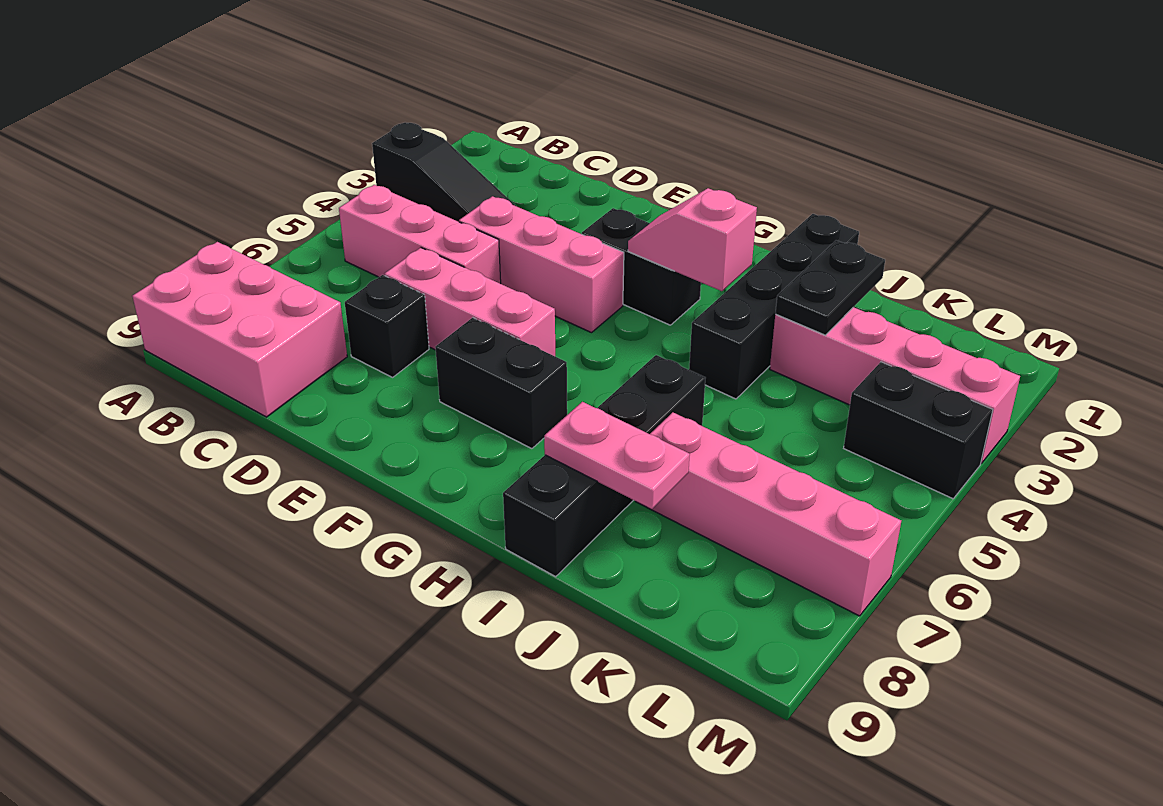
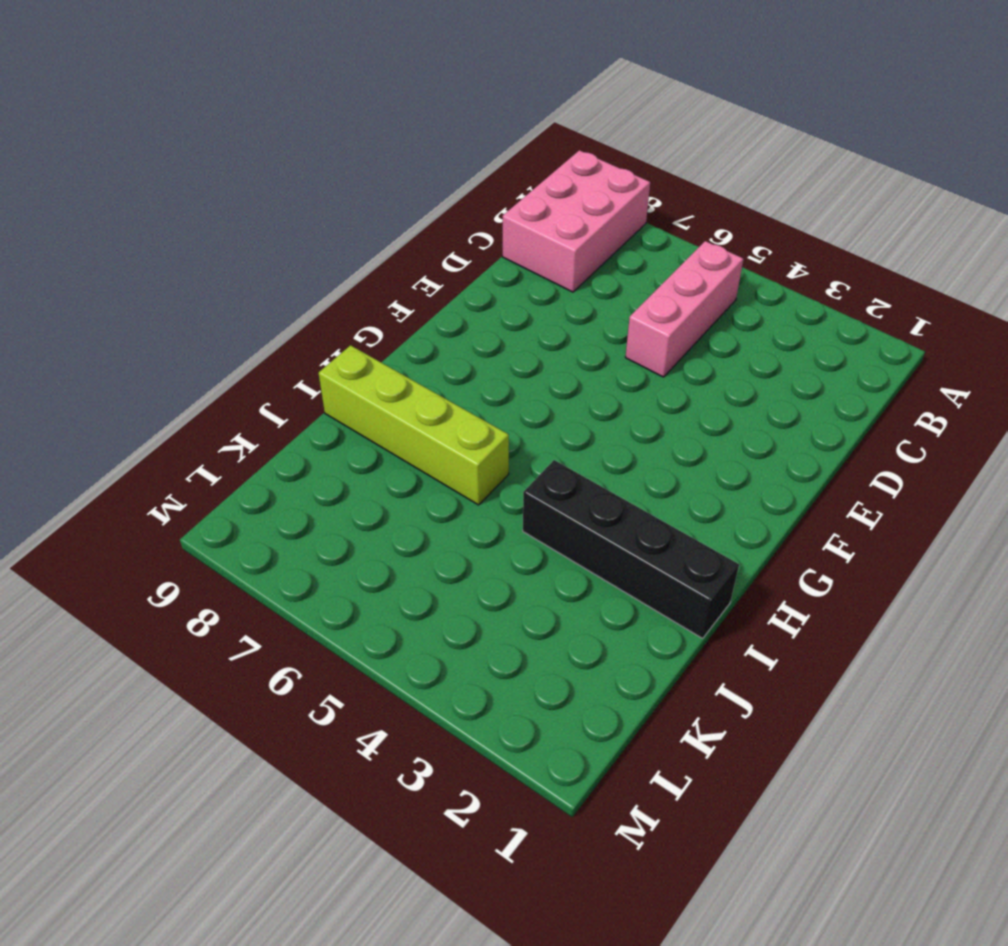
lime 1x4 brick [319,345,509,505] -> black 1x4 brick [503,355,705,577]
none -> black 1x3 slope [372,123,516,222]
none -> pink 1x3 brick [459,196,624,333]
none -> pink 1x3 brick [385,248,555,356]

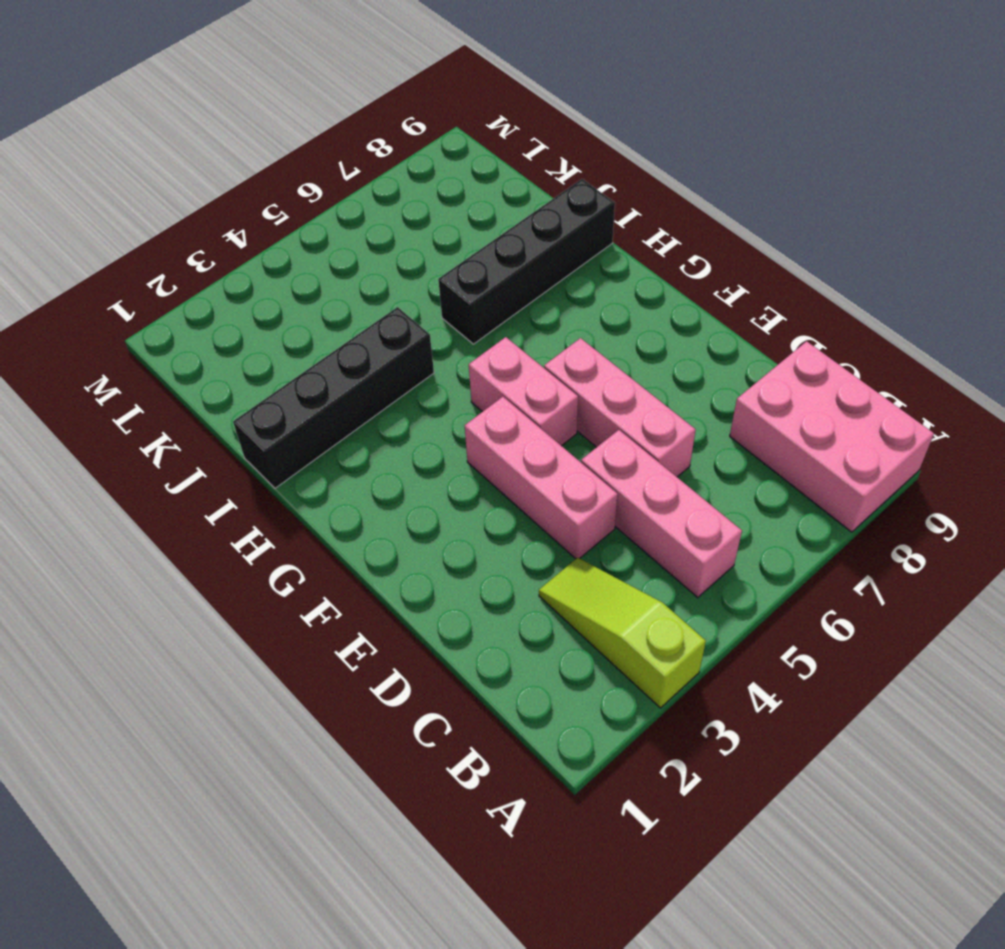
lime 1x3 slope [539,558,706,708] -> black 1x3 slope [372,123,516,222]
pink 1x2 brick [469,337,578,446] -> none
none -> black 1x1 brick [345,275,429,377]
none -> black 1x2 brick [582,208,701,325]
none -> black 1x2 brick [435,318,567,449]

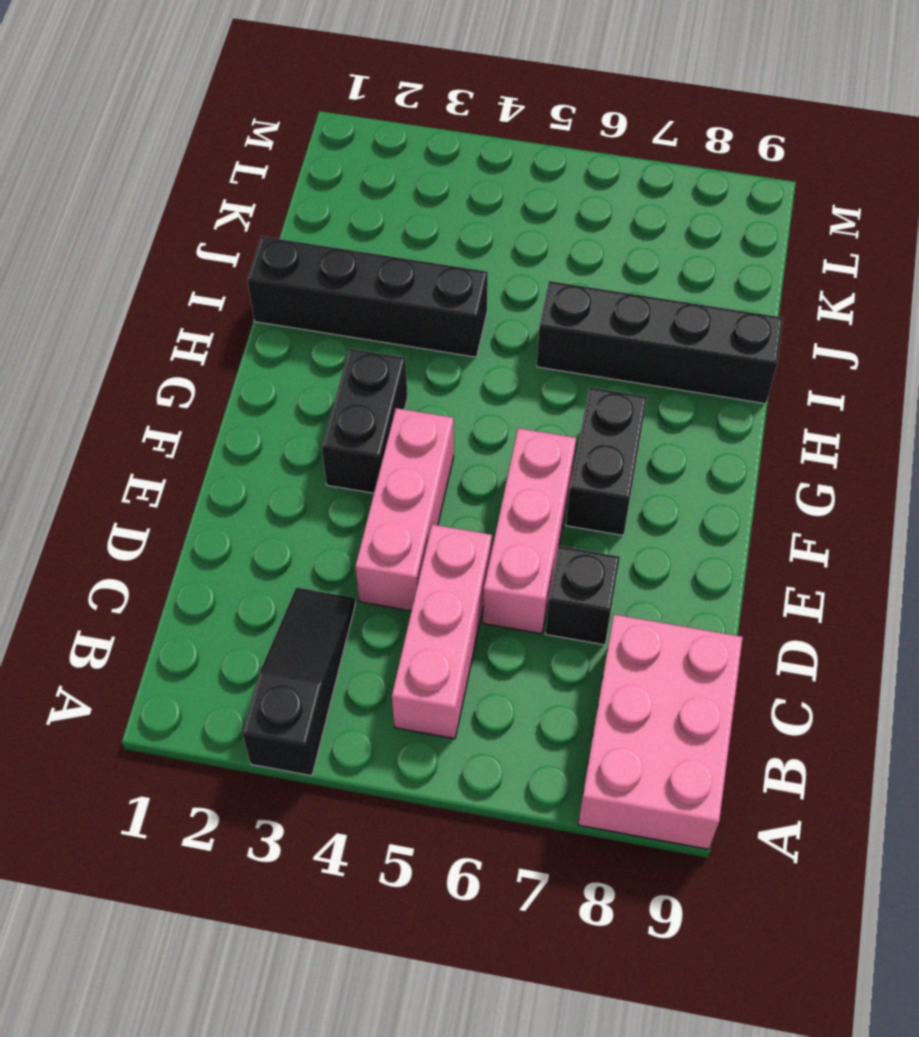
none -> pink 1x4 brick [770,307,1020,463]
none -> pink 1x4 brick [637,412,901,616]
none -> black 1x2 brick [844,362,993,499]

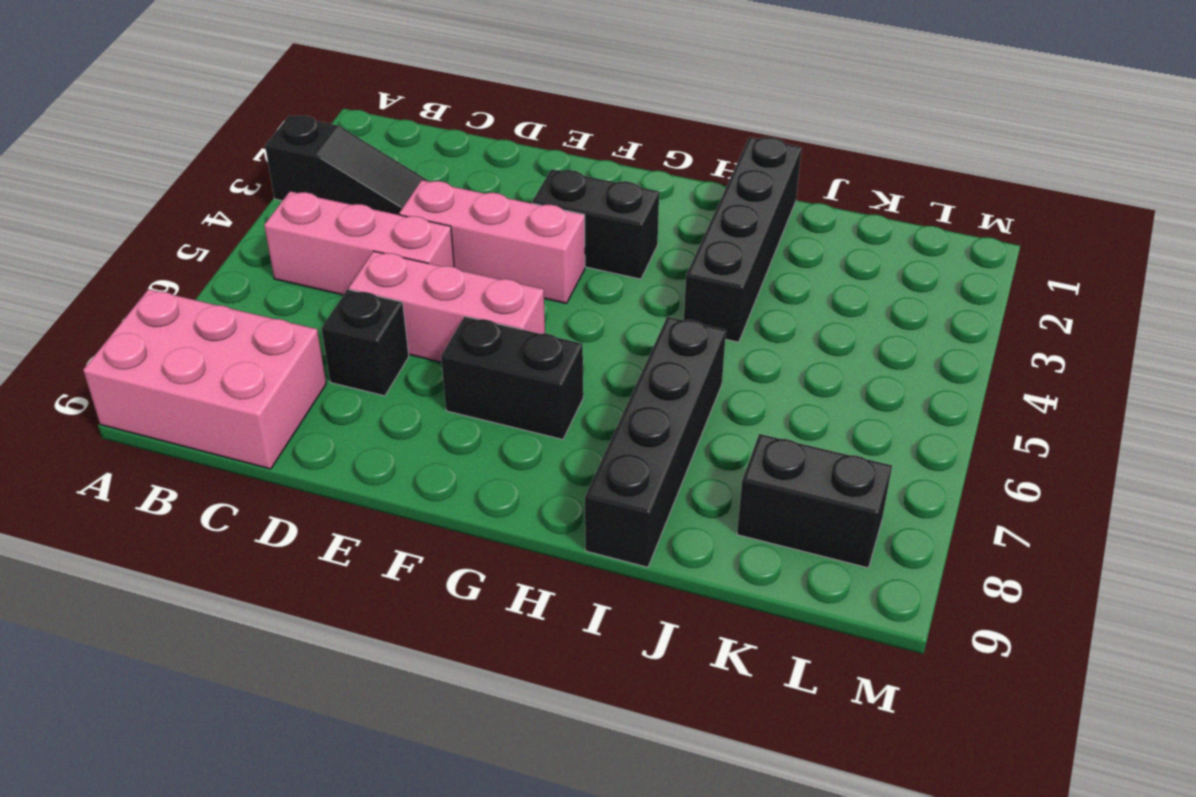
black 1x2 brick [737,434,892,568] -> black 1x2 brick moved to [844,362,993,499]
none -> pink 1x4 brick [770,307,1020,463]
none -> pink 1x4 brick [637,412,901,616]
none -> pink 1x2 slope [628,188,757,291]

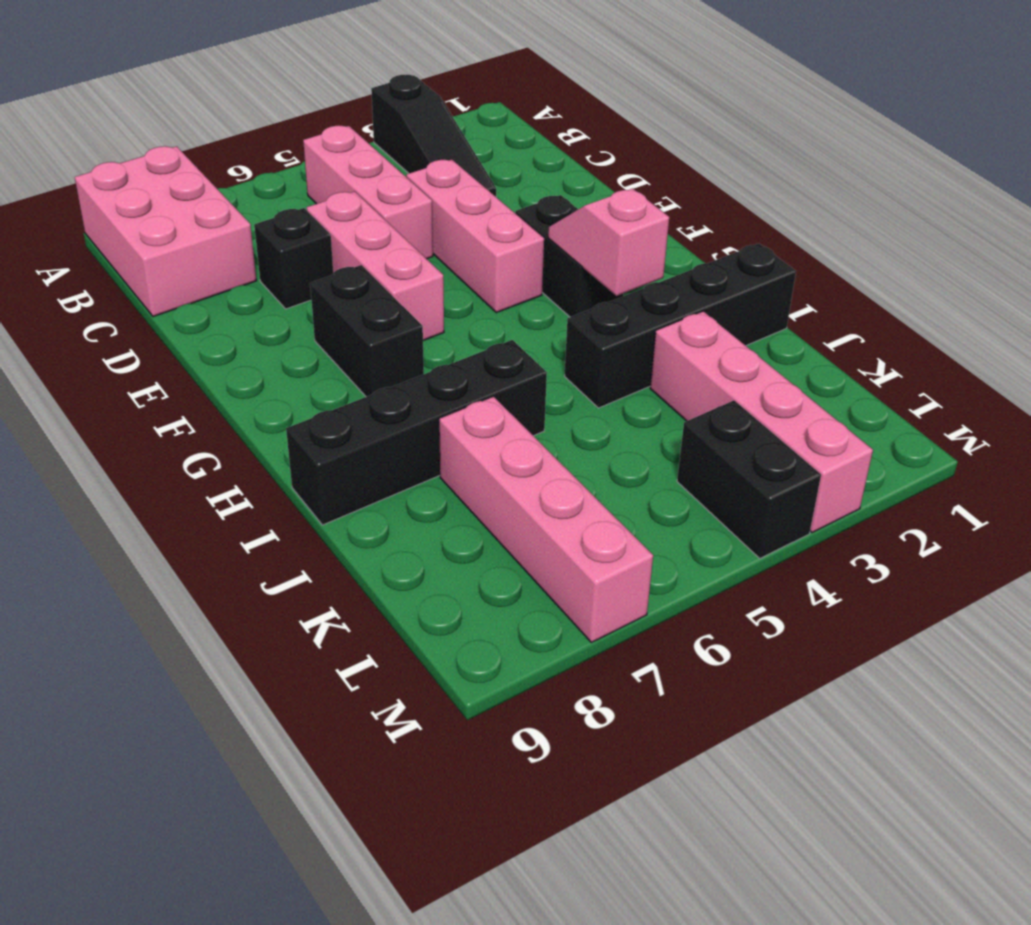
none -> pink 1x2 plate [544,402,690,509]
none -> black 1x2 plate [775,240,885,335]

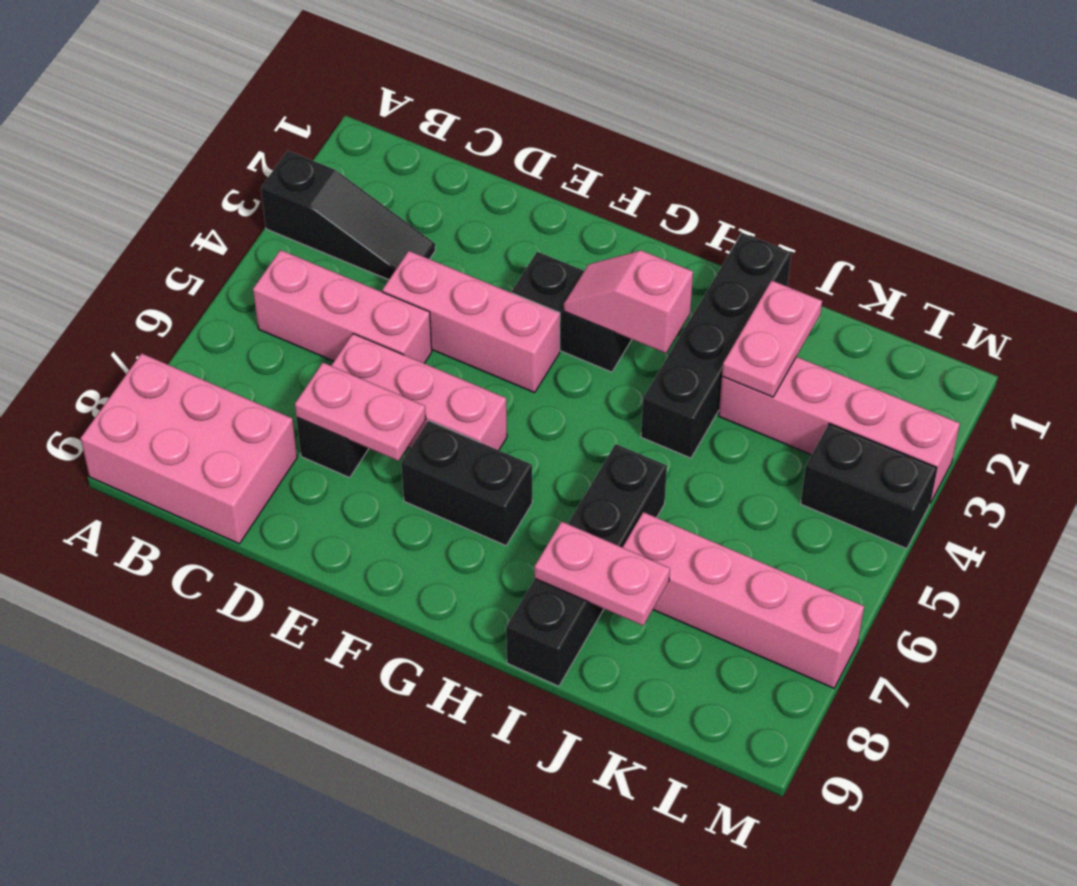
pink 1x2 plate [295,363,426,461] -> none
pink 1x2 plate [722,281,822,397] -> black 1x2 plate [775,240,885,335]

